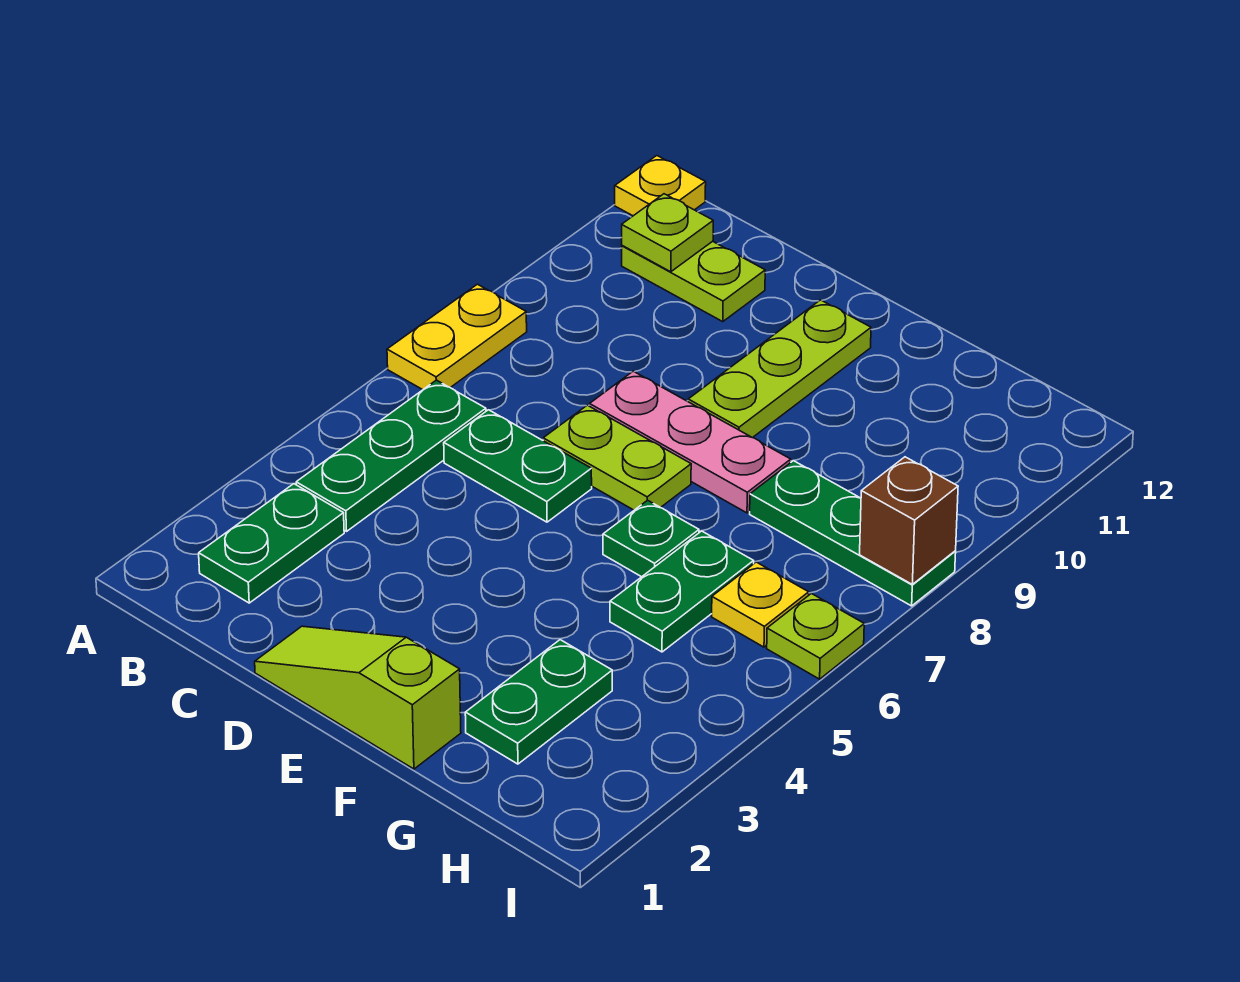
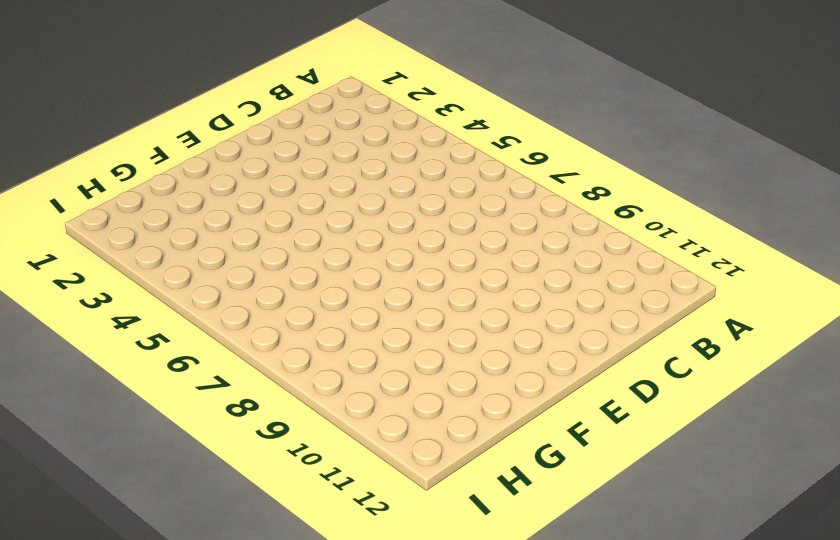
none -> yellow 1x2 plate [387,284,527,390]
none -> yellow 1x1 plate [615,156,706,216]
none -> green 1x2 plate [199,484,344,603]

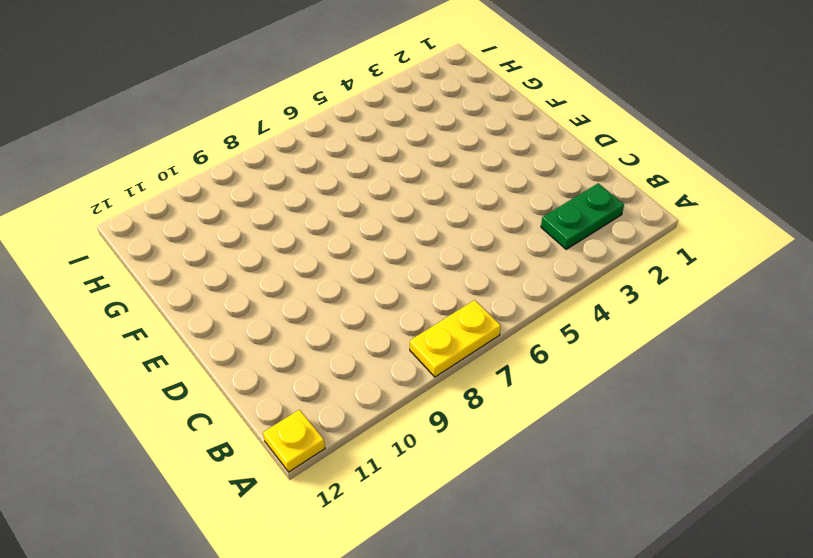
none -> green 1x3 plate [296,380,486,531]
none -> lime 1x2 plate [622,241,765,321]
none -> green 1x2 plate [444,410,592,522]

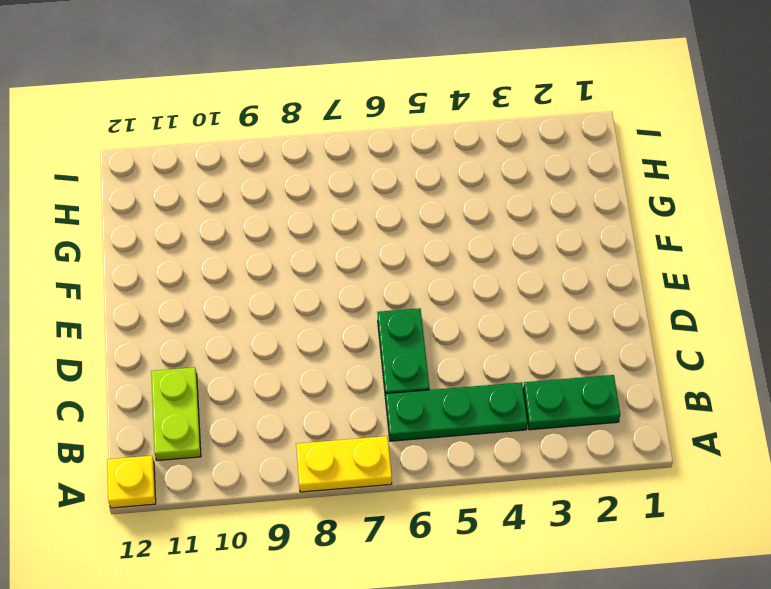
none -> lime 1x3 slope [255,626,461,769]
none -> lime 1x2 plate [543,405,691,510]
none -> pink 1x3 plate [590,371,791,513]

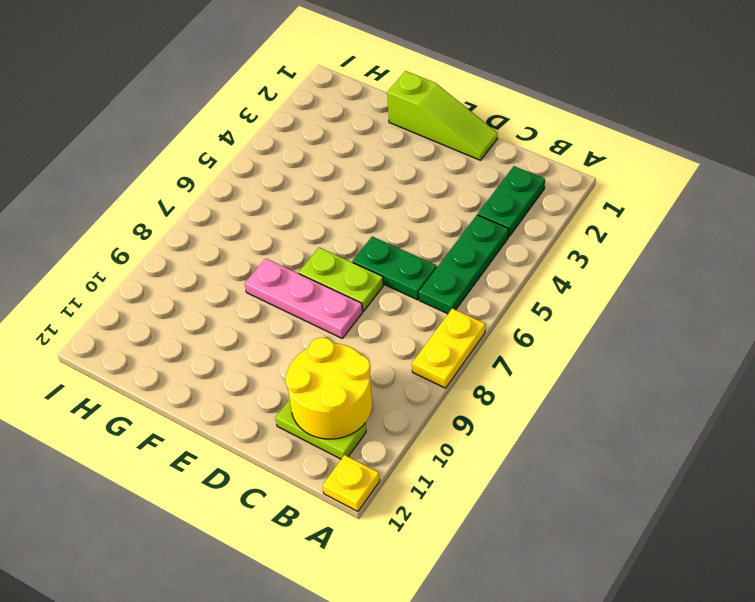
yellow 2x2 round brick [285,337,372,439] -> lime 1x1 plate [622,194,713,272]
none -> lime 1x3 plate [688,300,871,438]
none -> green 1x1 plate [603,500,699,577]
none -> green 1x2 plate [465,640,612,764]

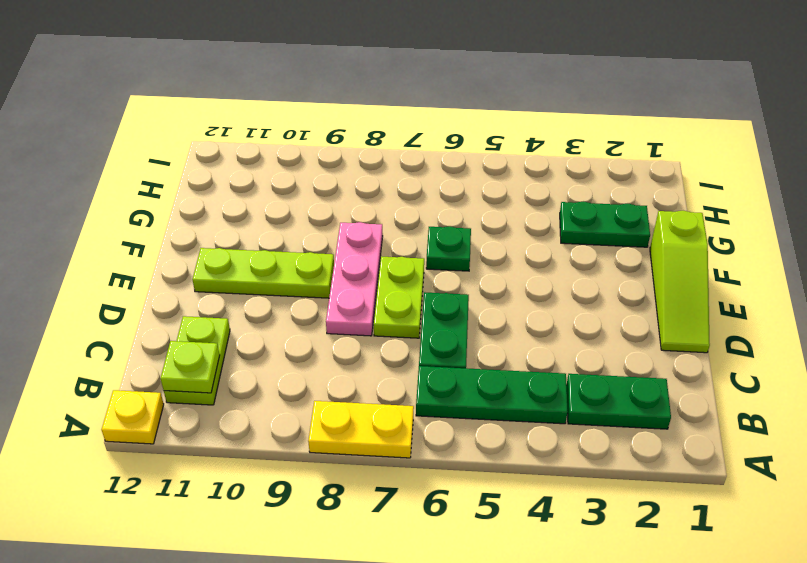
none -> green 1x2 plate [610,531,754,652]
none -> green 1x3 plate [750,461,956,606]
none -> yellow 1x1 plate [712,562,809,647]

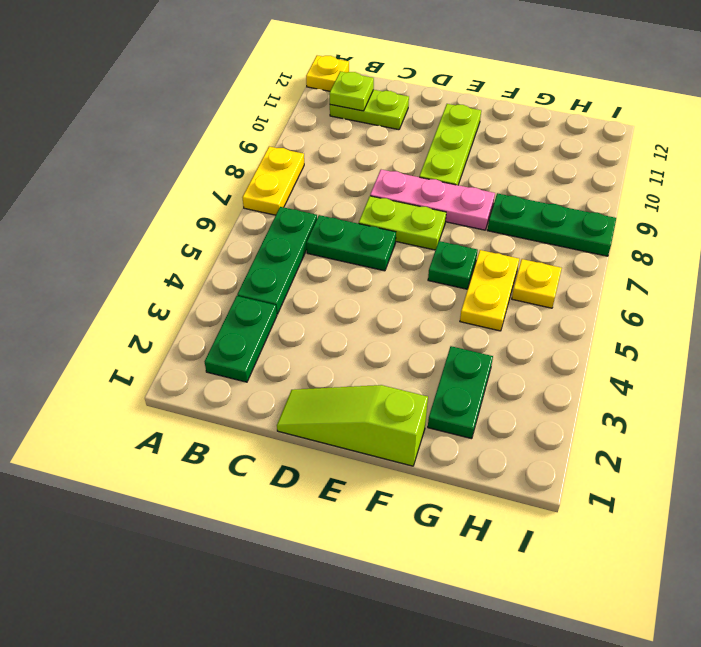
yellow 1x2 plate [460,250,519,331] -> green 1x2 plate [610,531,754,652]
none -> lime 1x1 plate [767,593,864,679]
none -> brown 1x1 brick [860,457,958,584]

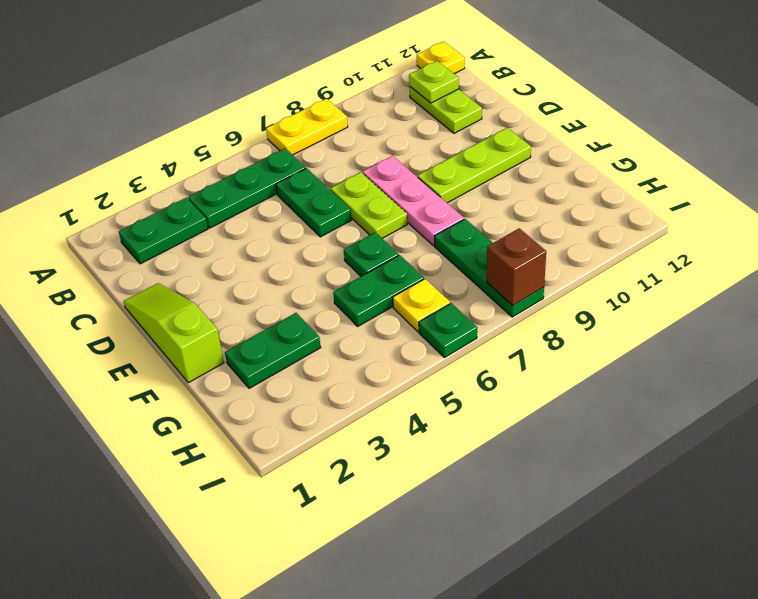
green 1x1 plate [419,303,477,358] -> lime 1x1 plate [767,593,864,679]

